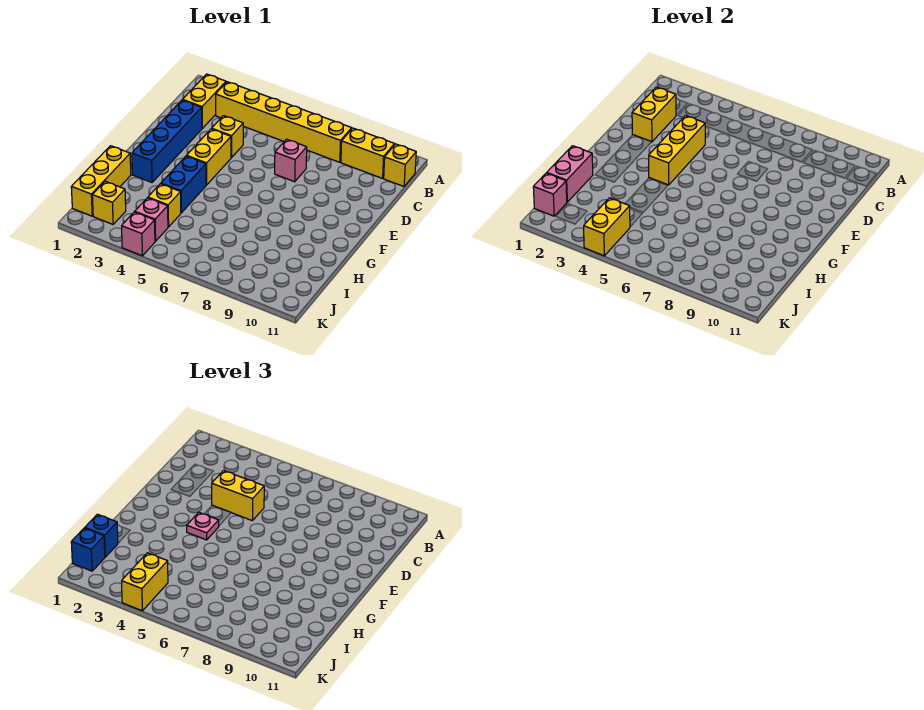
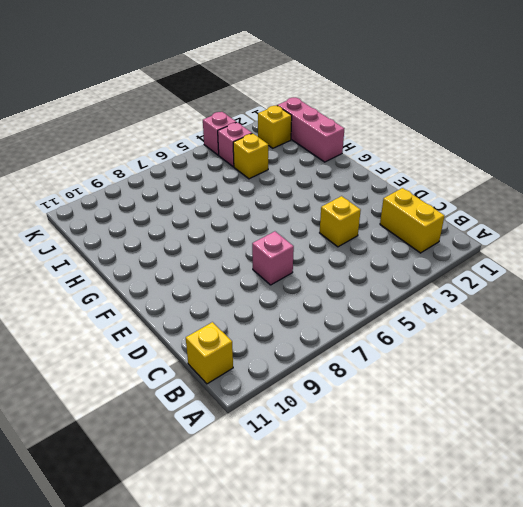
pink 1x3 brick [277,97,345,162] -> yellow 1x3 brick [71,146,131,216]
none -> yellow 1x6 brick [216,82,352,162]
none -> yellow 1x2 brick [341,128,395,178]
none -> blue 1x4 brick [132,100,202,182]

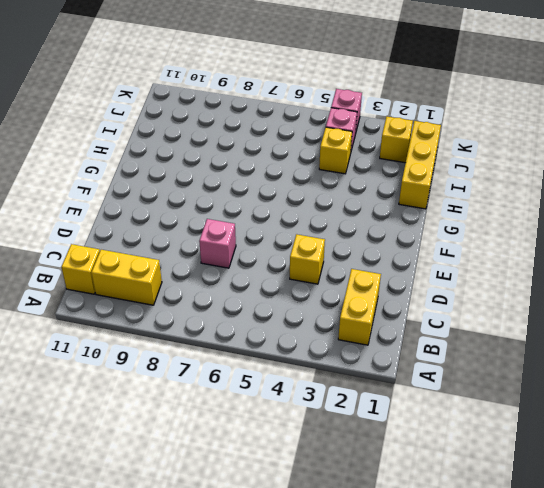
none -> yellow 1x6 brick [216,82,352,162]
none -> blue 1x4 brick [132,100,202,182]
none -> yellow 1x2 brick [187,129,231,185]

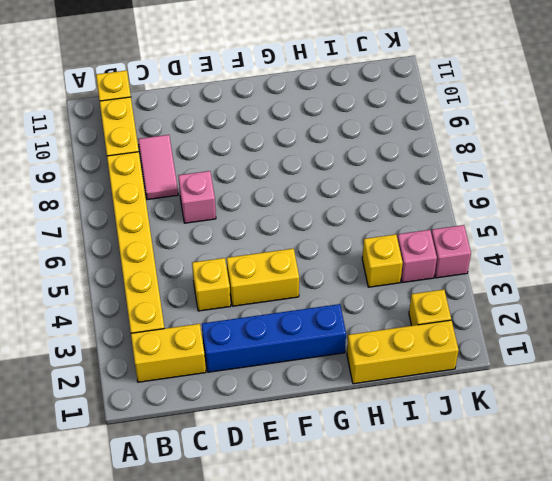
pink 1x2 tile [138,135,178,200] -> none
none -> blue 1x2 brick [161,156,206,213]
none -> yellow 1x2 brick [632,87,676,142]
none -> yellow 1x3 brick [649,116,705,185]

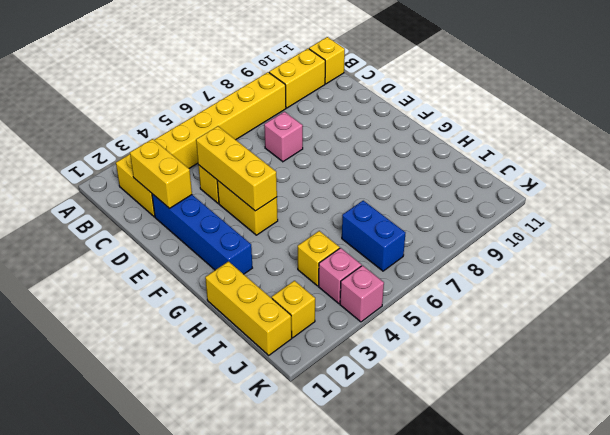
blue 1x2 brick [342,201,405,271] -> blue 1x2 brick moved to [161,156,206,213]
none -> pink 1x2 brick [547,146,593,202]
none -> pink 1x1 brick [533,173,567,216]
none -> yellow 1x2 brick [584,198,630,256]

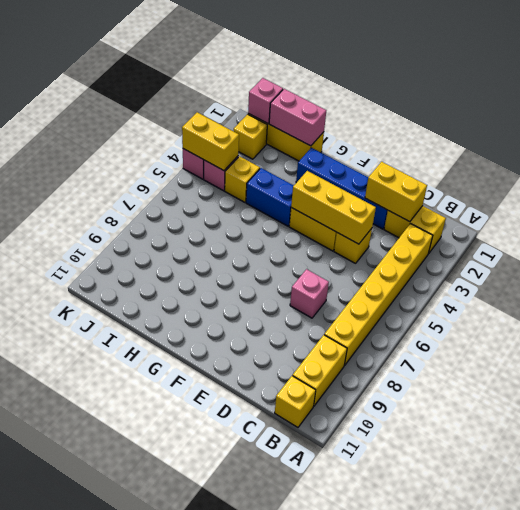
none -> yellow 1x2 brick [212,471,264,521]
none -> pink 1x1 plate [187,512,219,540]
none -> blue 1x1 brick [85,514,118,557]

